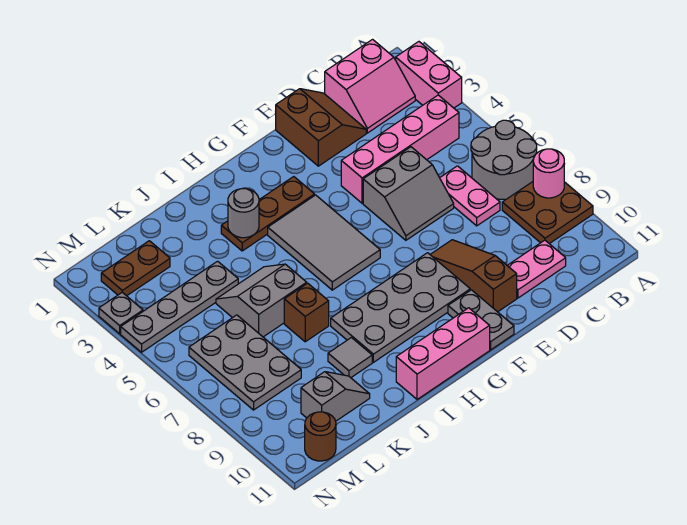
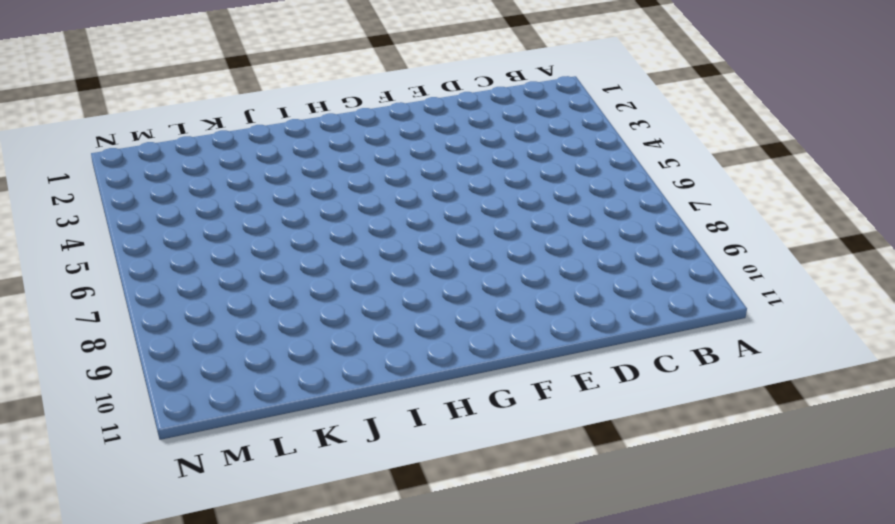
none -> pink 1x2 brick [396,42,462,108]
none -> grey 2x2 round brick [471,120,537,199]
none -> brown 2x2 plate [502,182,593,244]

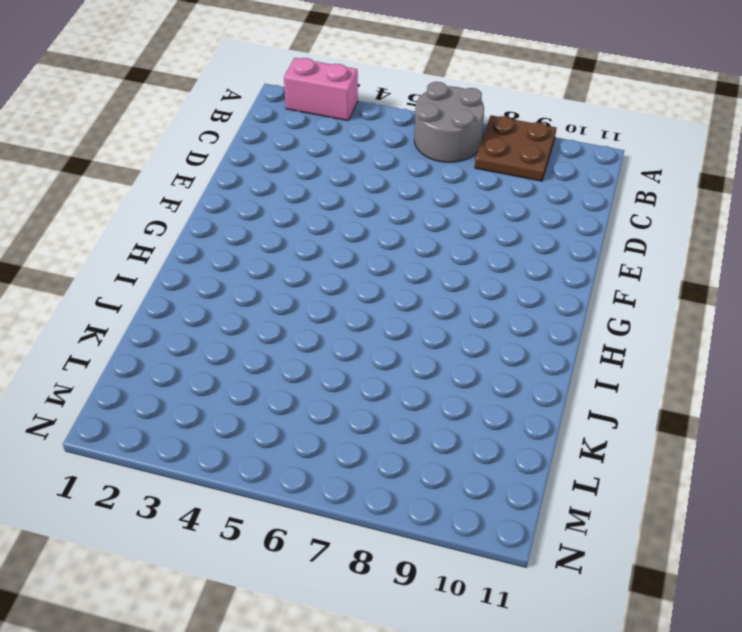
none -> pink 2x2 slope [325,39,415,133]
none -> pink 1x4 brick [341,95,459,203]
none -> pink 1x2 plate [440,166,500,226]

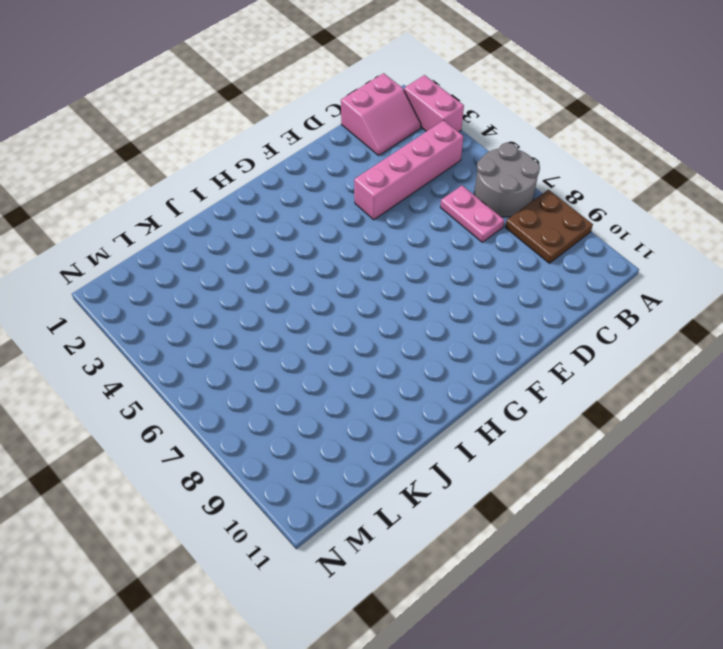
none -> pink 1x2 plate [507,240,566,298]
none -> brown 2x2 slope [276,89,366,166]
none -> grey 2x2 slope [363,147,454,240]

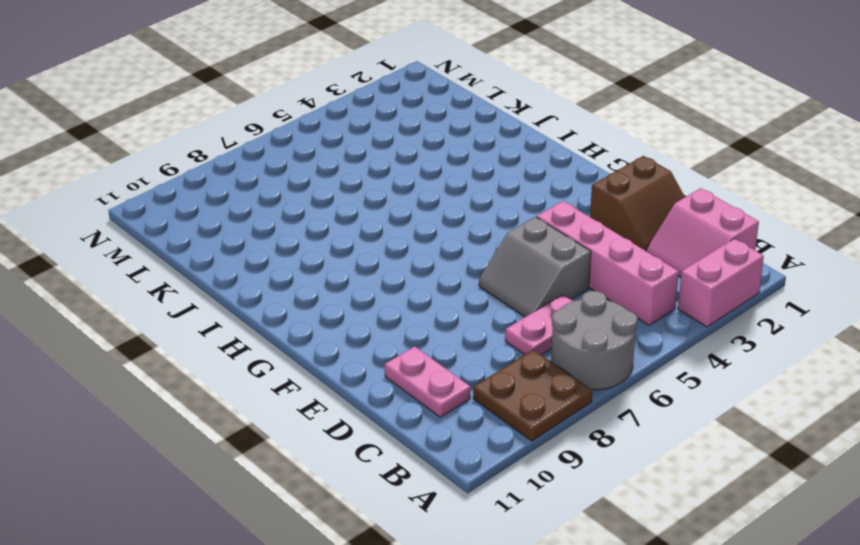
none -> brown 1x3 slope [430,240,517,312]
none -> grey 2x4 plate [331,253,470,362]
none -> grey 1x2 plate [448,290,514,350]

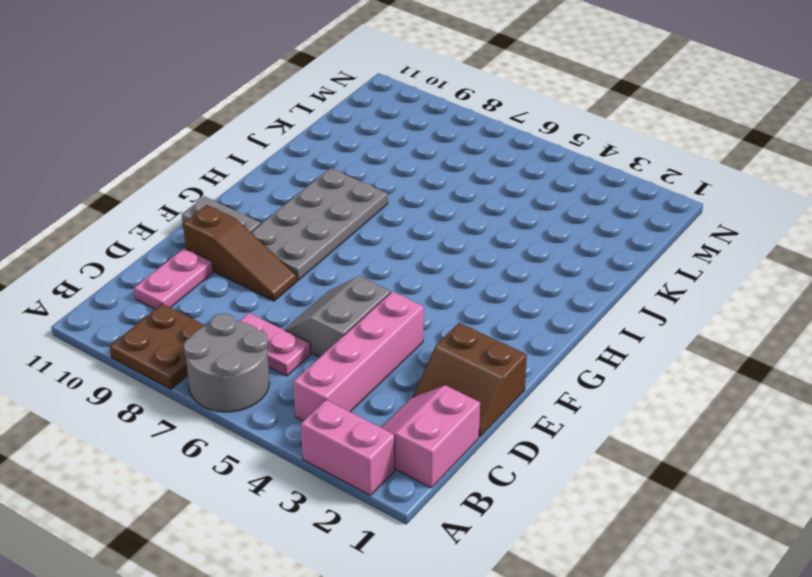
none -> brown 1x3 plate [221,177,315,251]
none -> grey 2x3 tile [268,195,380,290]
none -> pink 1x3 brick [396,308,490,399]

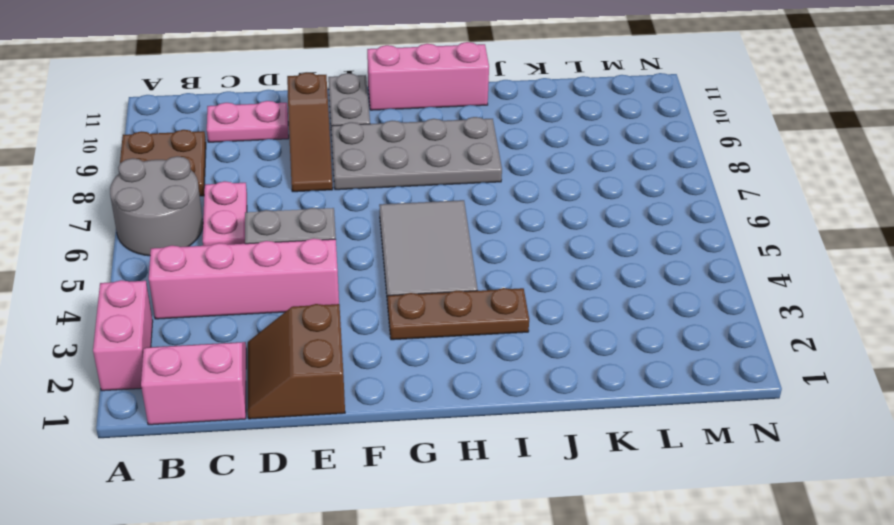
none -> grey 2x2 slope [216,264,307,337]
none -> brown 1x1 brick [284,283,329,342]
none -> grey 1x1 tile [328,338,372,378]

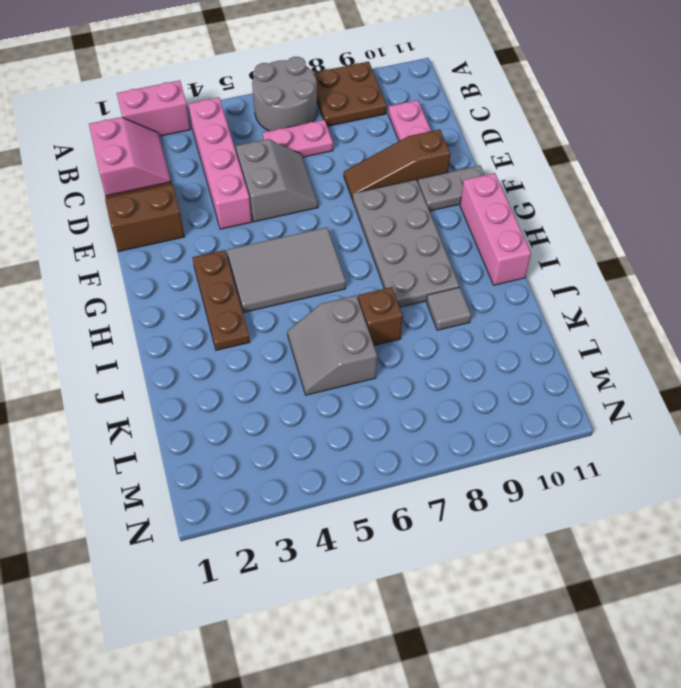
none -> grey 1x4 plate [121,261,238,352]
none -> grey 1x2 slope [301,372,370,421]
none -> brown 1x2 plate [101,241,170,296]

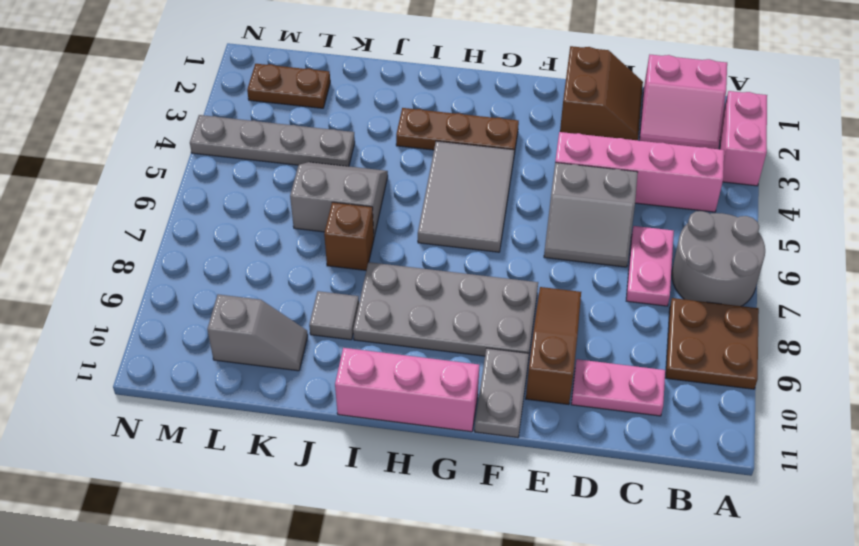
none -> grey 2x3 plate [189,315,301,410]
none -> brown 1x1 round brick [305,412,336,461]
none -> grey 1x1 plate [99,293,143,334]

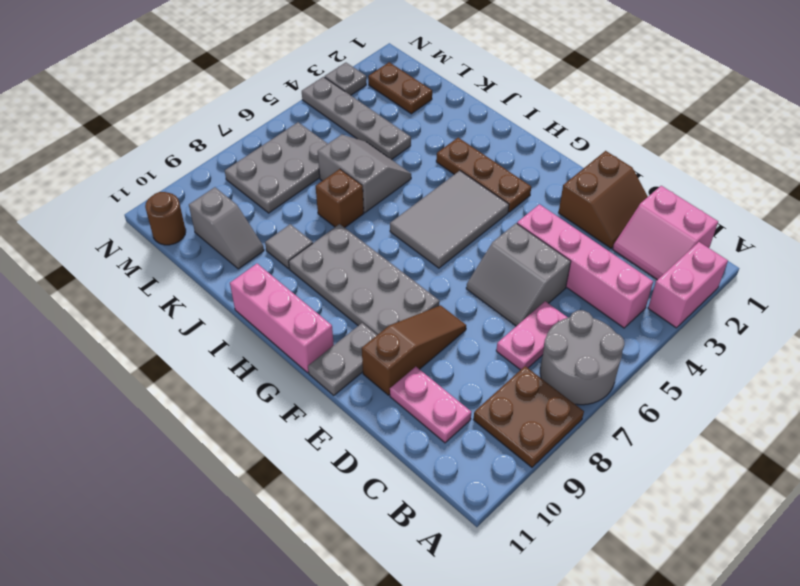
none -> pink 1x1 round brick [533,149,564,198]
none -> grey 1x1 round brick [228,189,259,238]

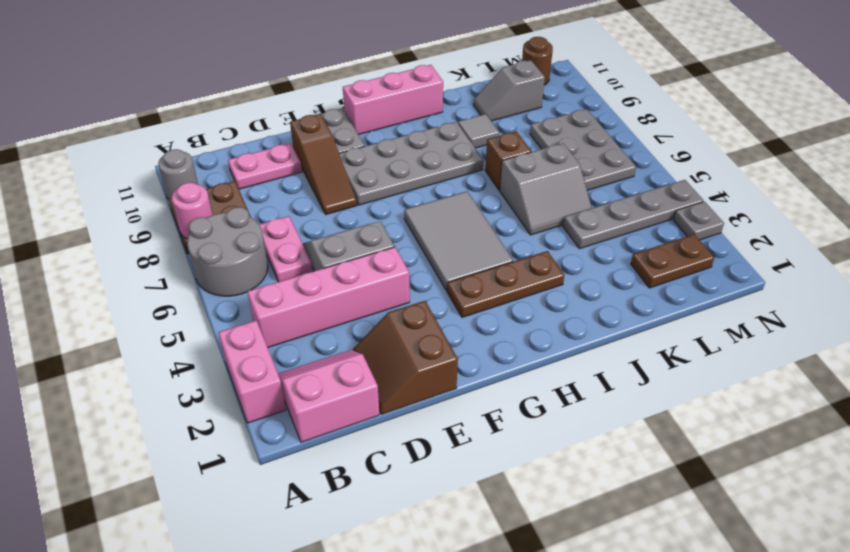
grey 1x1 round brick [158,149,198,199] -> grey 1x1 round brick moved to [228,189,259,238]

